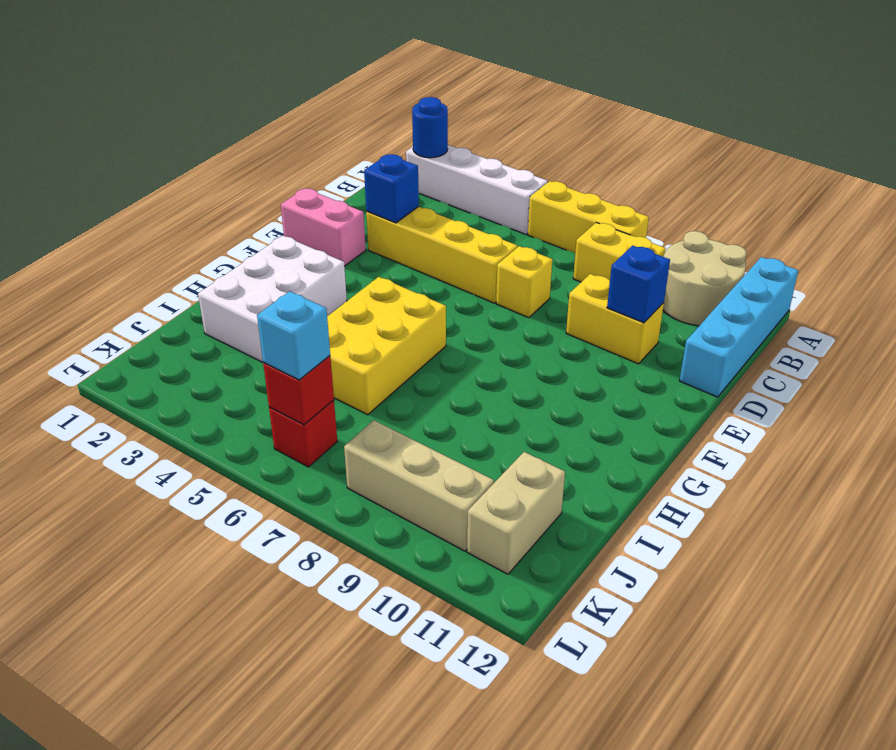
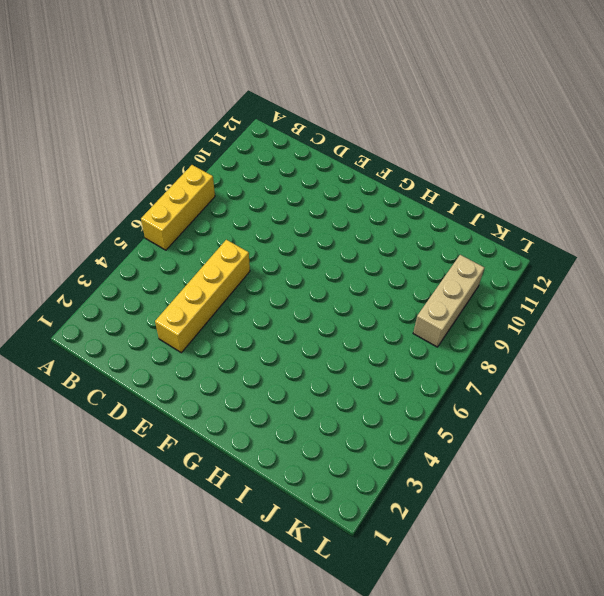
none -> white 1x4 brick [406,145,548,234]
none -> tan 2x2 round brick [663,231,747,326]
none -> cyan 1x4 brick [680,257,798,397]

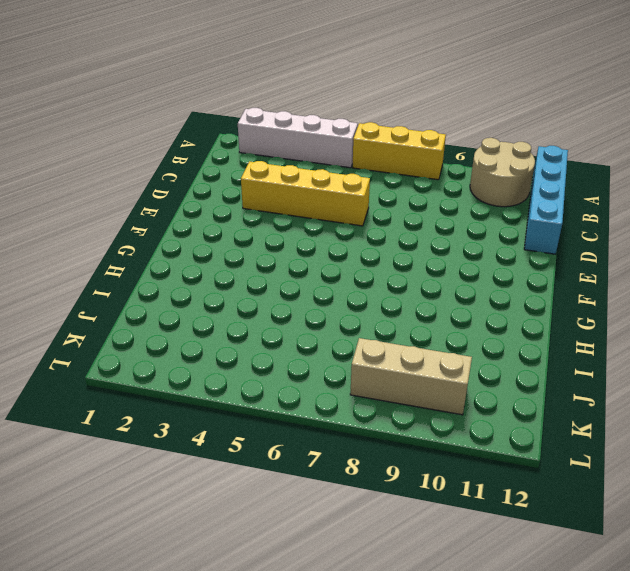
none -> yellow 1x2 brick [573,223,666,282]
none -> yellow 1x1 brick [496,246,552,318]
none -> yellow 1x2 brick [566,274,664,364]

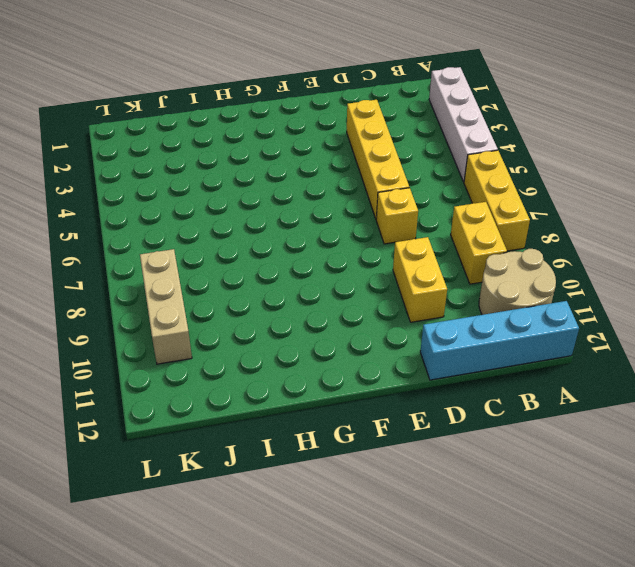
none -> pink 1x2 brick [281,188,366,266]
none -> white 2x3 brick [198,236,347,362]
none -> yellow 2x3 brick [327,277,446,415]

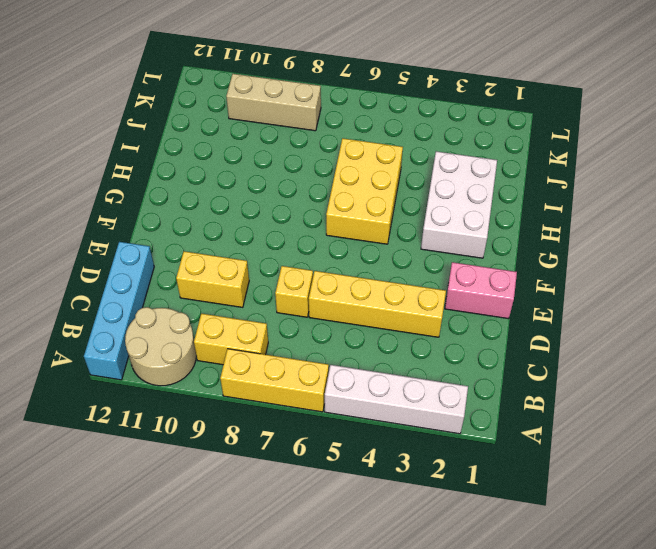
none -> tan 1x2 brick [467,452,565,574]
none -> red 1x1 brick [269,400,337,467]
none -> blue 1x1 round brick [412,97,448,158]

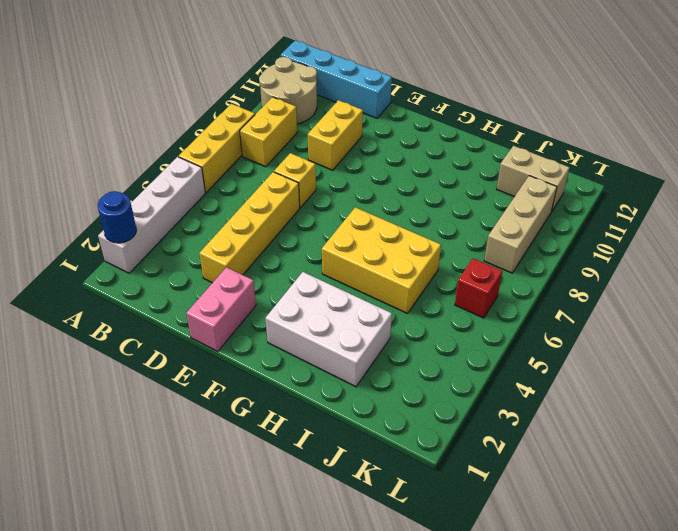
none -> blue 1x1 brick [364,154,419,223]
none -> blue 1x1 brick [607,246,670,323]
none -> red 1x1 brick [263,356,334,425]

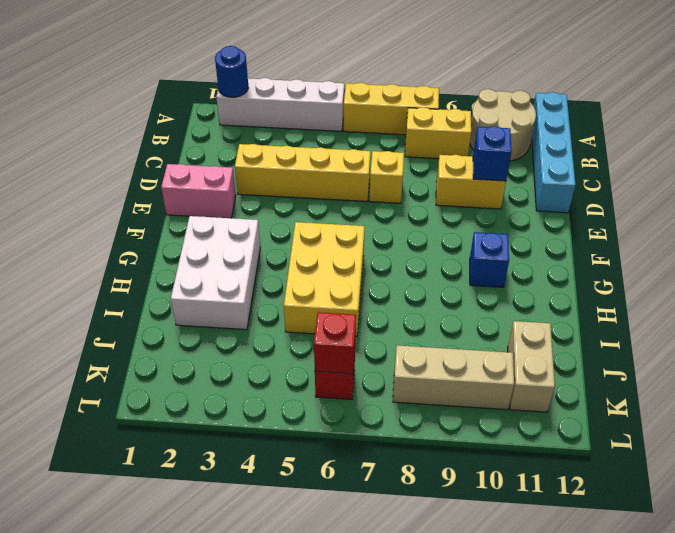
blue 1x1 brick [470,232,509,287] -> blue 1x1 brick moved to [364,154,419,223]
none -> cyan 1x1 brick [257,291,330,380]

